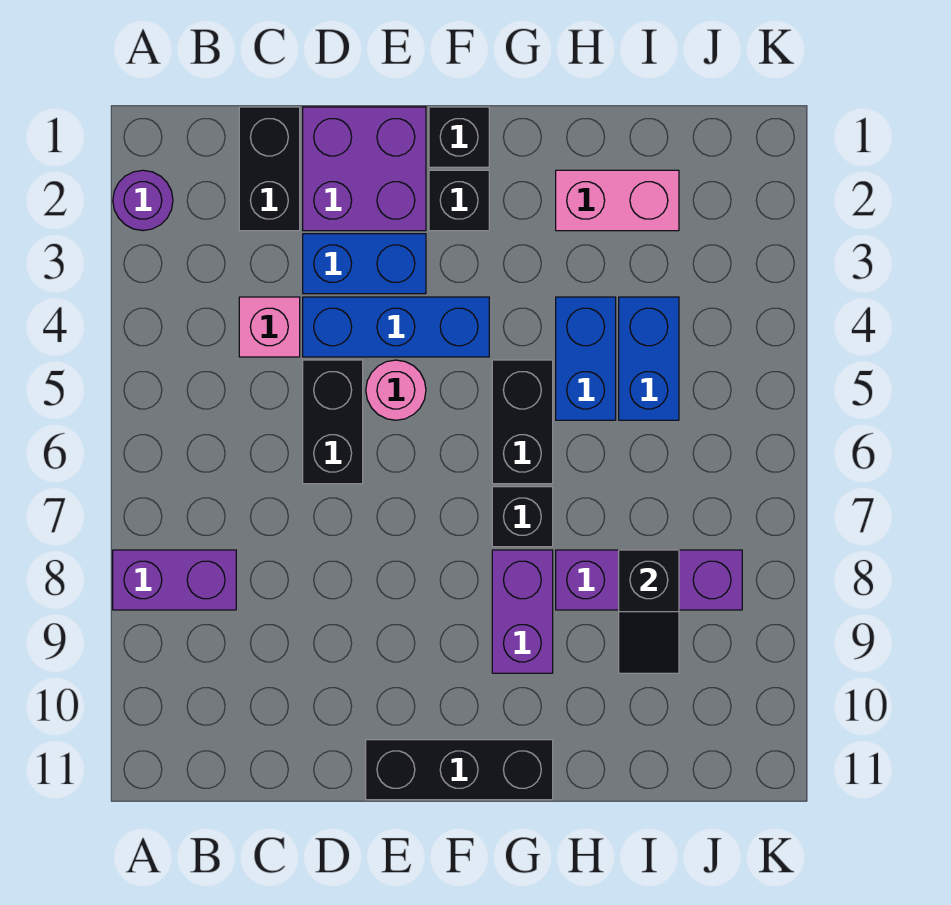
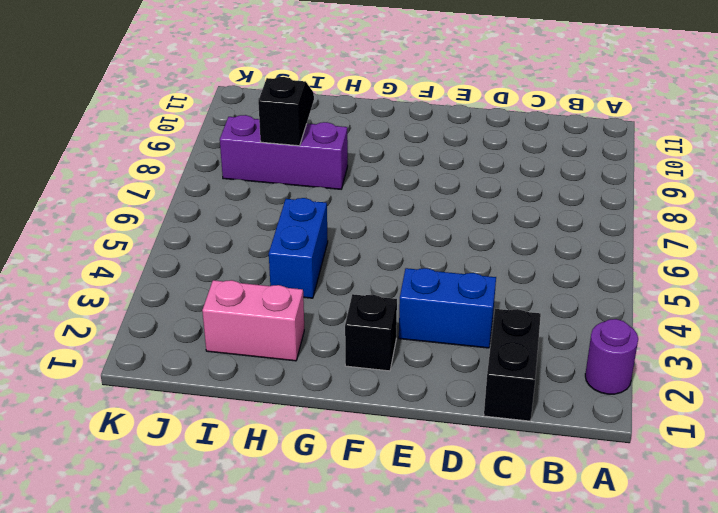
none -> purple 1x2 brick [113,550,236,610]
none -> pink 1x1 brick [239,297,300,357]
none -> purple 2x2 brick [303,107,426,231]

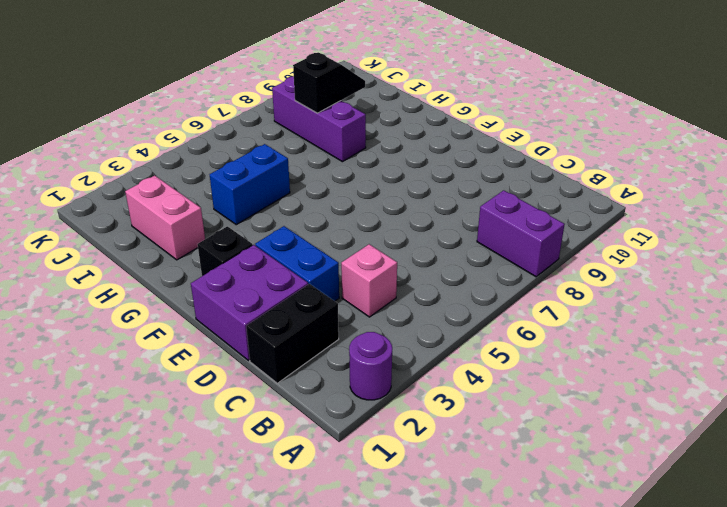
none -> blue 1x3 brick [303,297,489,357]
none -> black 1x2 brick [303,360,363,484]
none -> pink 1x1 round brick [366,360,426,420]

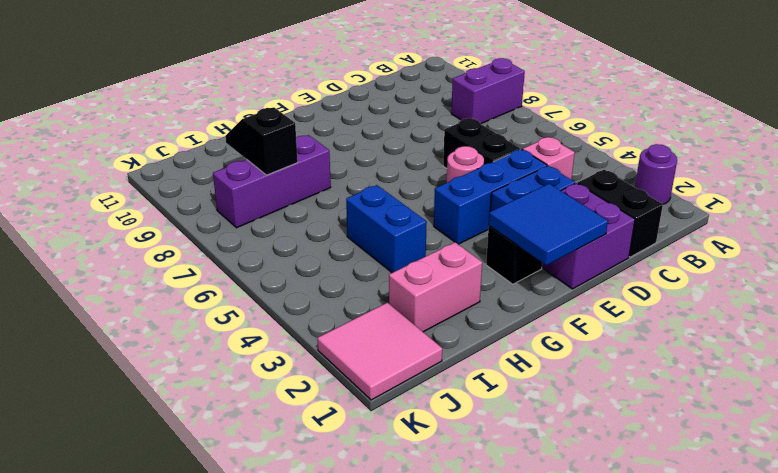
blue 2x2 tile [489,184,608,265] -> none
pink 2x2 tile [317,303,442,400] -> none
none -> black 1x3 brick [366,740,553,800]
none -> black 1x1 brick [429,107,489,167]
none -> black 1x2 brick [492,360,553,484]

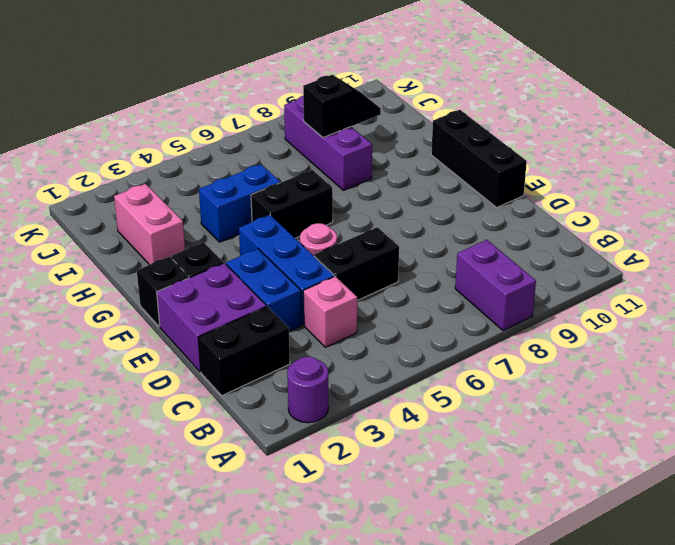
none -> black 1x1 brick [492,487,553,547]
none -> purple 1x2 brick [492,550,553,673]
none -> blue 1x2 brick [619,297,679,420]

